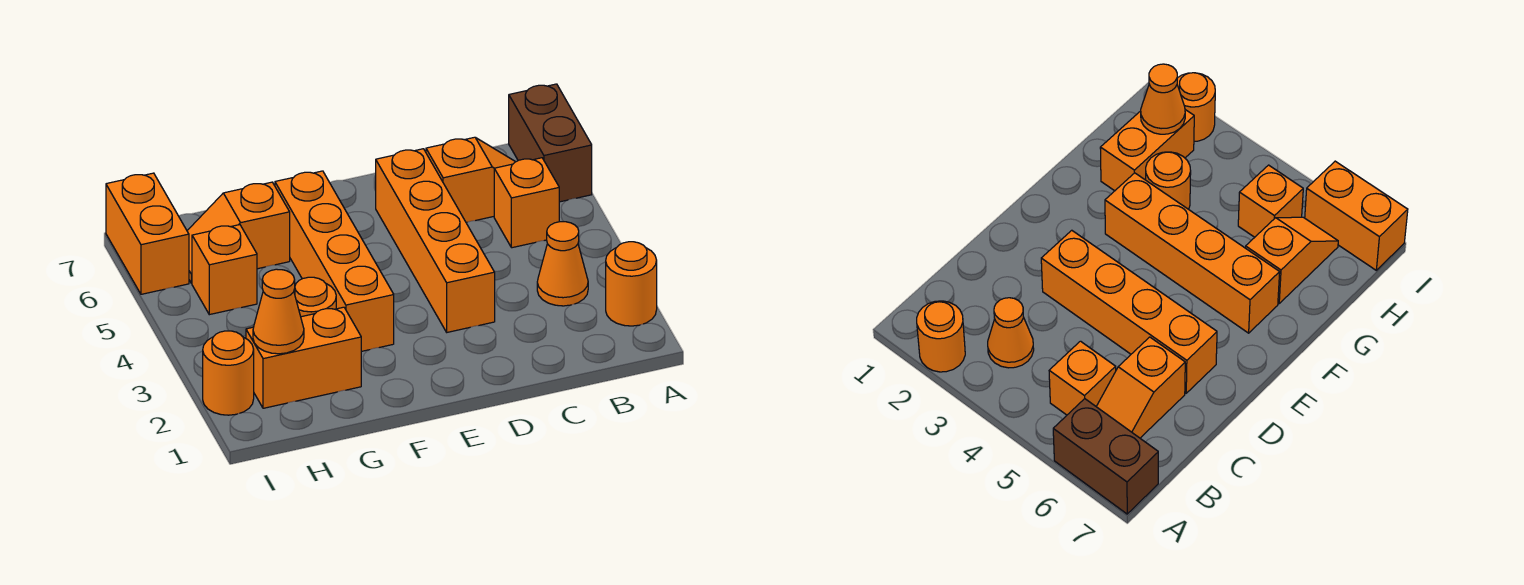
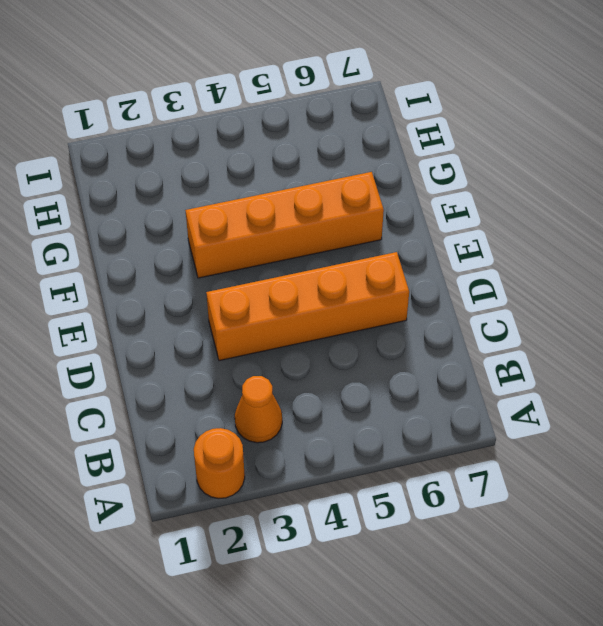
none -> brown 1x2 brick [509,84,592,202]
none -> orange 1x1 brick [494,158,559,248]
none -> orange 1x2 slope [426,137,515,223]

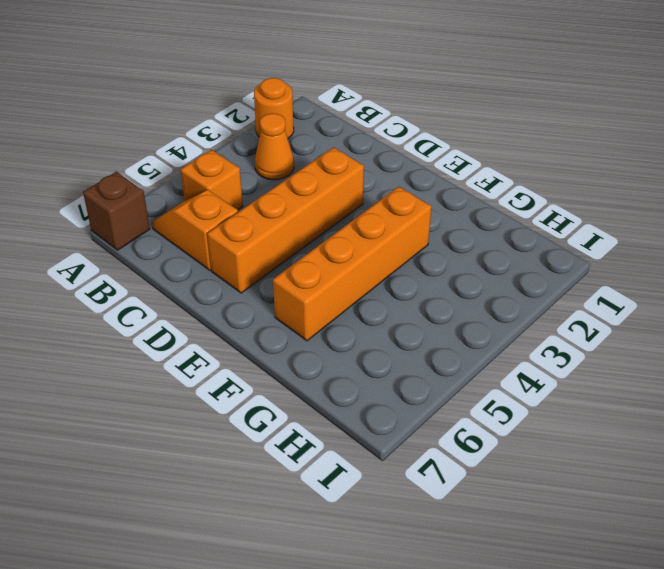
brown 1x1 brick [83,172,150,250] -> brown 1x2 brick [509,84,592,202]
none -> orange 1x2 brick [246,307,361,408]
none -> orange 1x1 round brick [294,277,336,317]
none -> orange 1x2 slope [187,182,290,283]

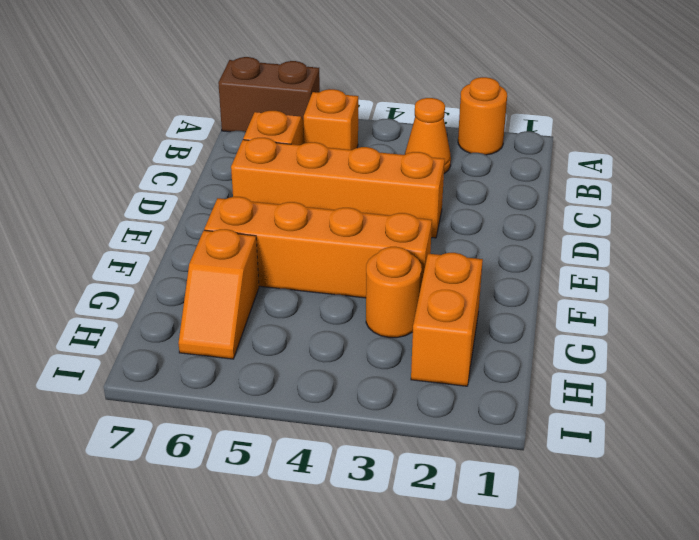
none -> orange 1x1 brick [192,225,257,315]
none -> orange 1x1 round brick [203,331,254,415]
none -> orange 1x2 brick [106,173,189,294]

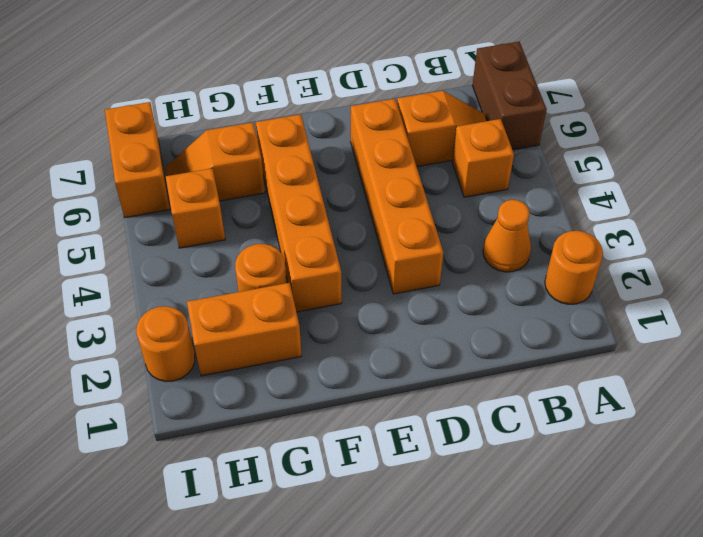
none -> orange 1x1 cone [253,269,304,354]

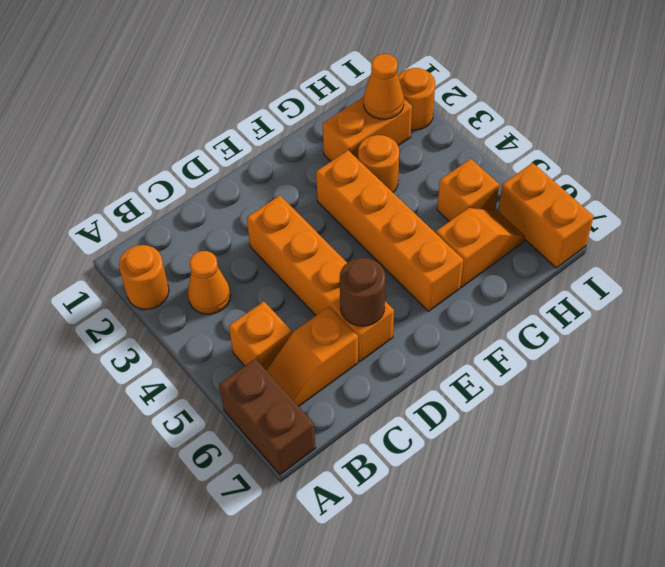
brown 1x1 round brick [340,258,386,326] -> none

